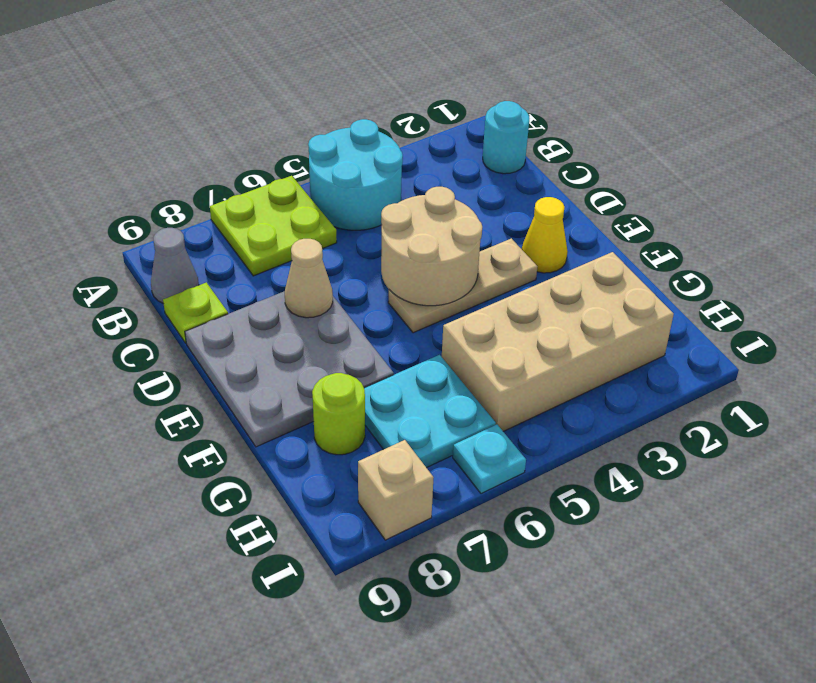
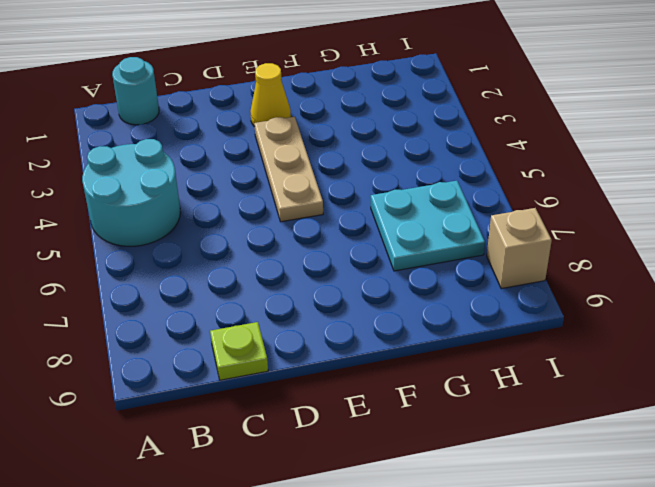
none -> lime 2x2 plate [210,176,337,276]
none -> grey 1x1 cone [151,228,199,303]
none -> grey 3x3 plate [185,291,394,447]

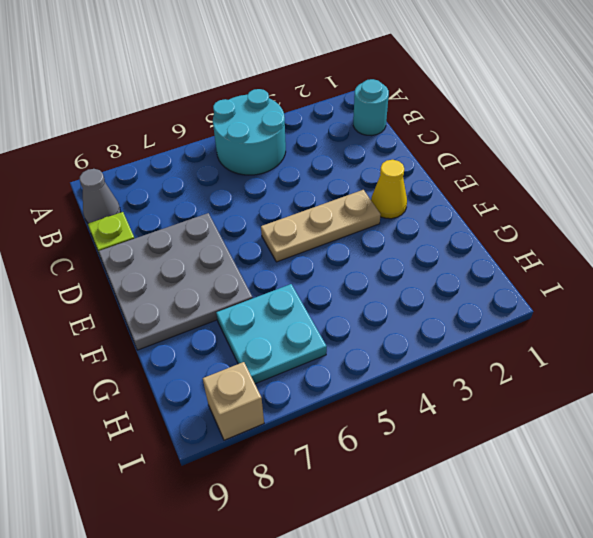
none -> lime 2x2 plate [210,176,337,276]
none -> tan 2x4 brick [442,252,674,431]
none -> lime 1x1 round brick [312,373,365,455]

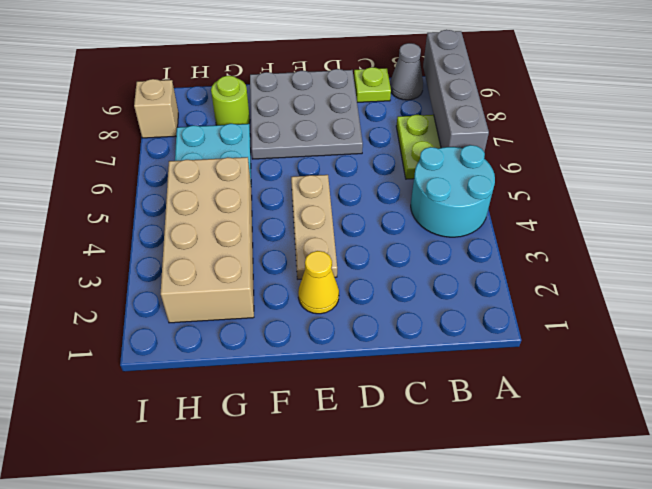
grey 1x4 brick [423,30,489,152] -> none
none -> cyan 1x1 round brick [483,101,529,174]
none -> cyan 1x1 plate [453,425,526,494]
none -> tan 2x2 round brick [381,187,482,306]

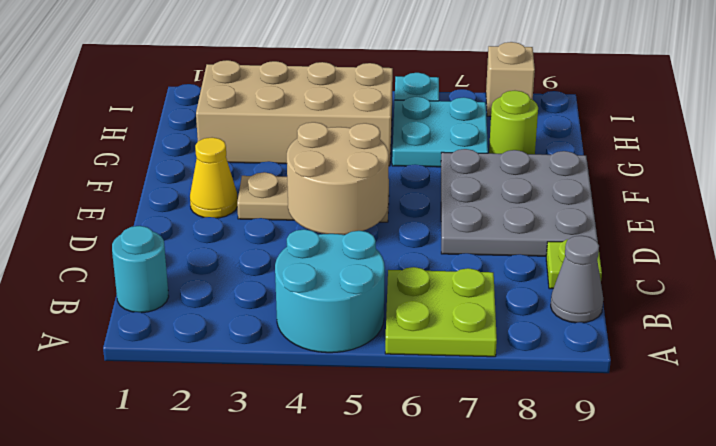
none -> tan 1x1 cone [285,239,333,318]

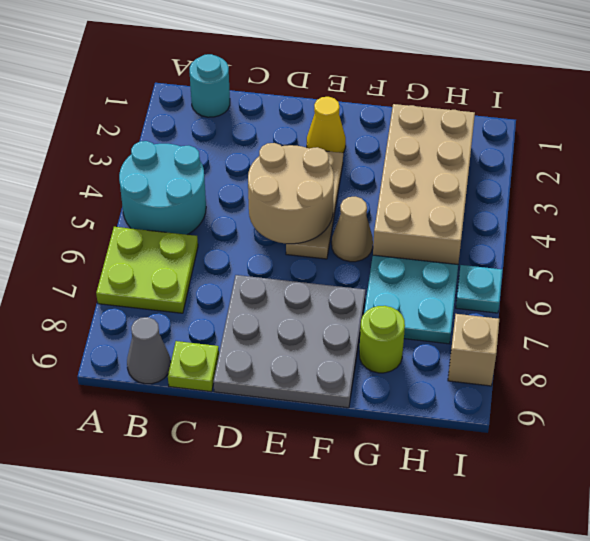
tan 1x1 cone [332,197,373,262] -> tan 1x1 cone moved to [285,239,333,318]

